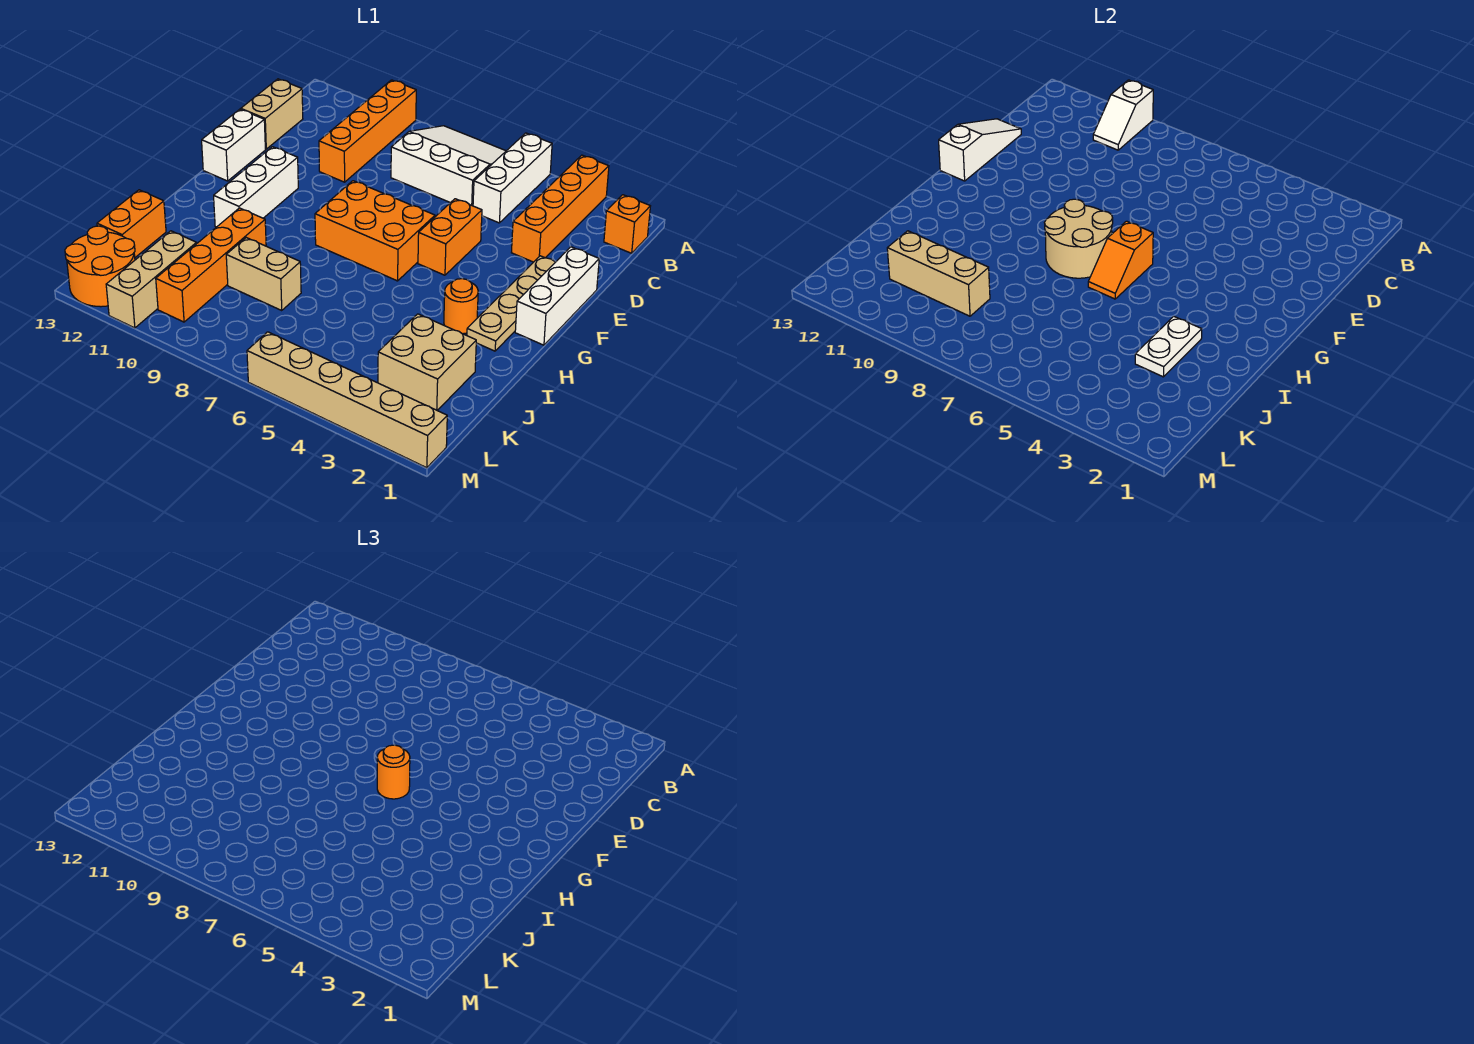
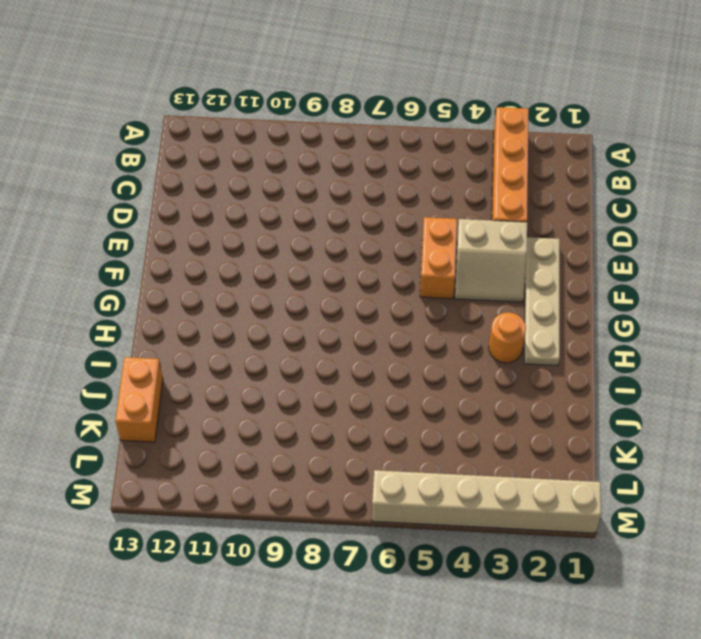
tan 2x2 slope [455,219,527,302] -> none
none -> white 1x3 brick [473,133,552,223]
none -> white 3x3 slope [391,126,506,206]
none -> orange 1x4 brick [319,80,416,182]

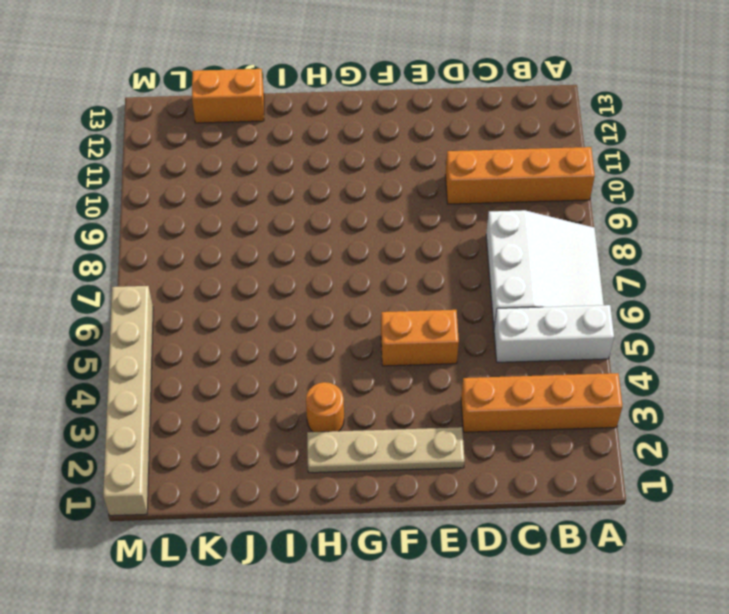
none -> orange 1x1 brick [604,195,650,253]
none -> tan 1x2 brick [241,79,303,149]
none -> white 1x3 brick [515,247,599,345]

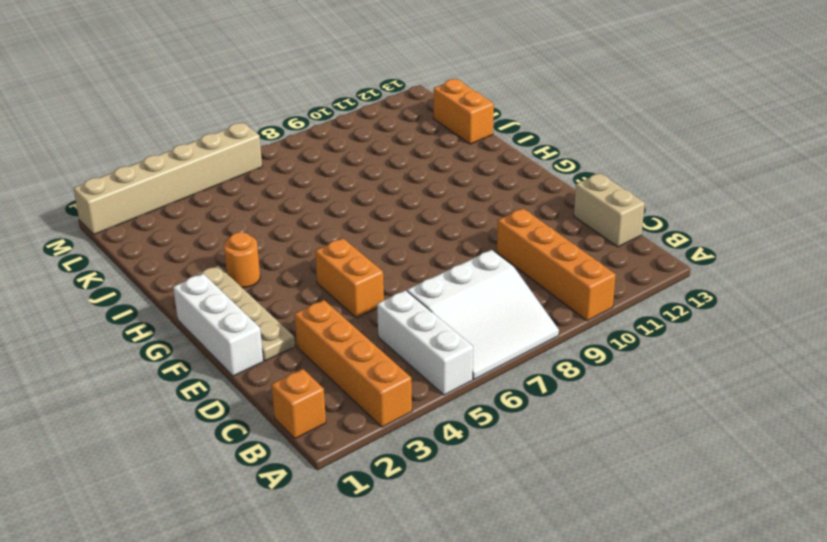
none -> white 1x2 brick [202,109,265,181]
none -> orange 2x3 brick [315,181,435,281]
none -> white 1x3 brick [214,147,298,227]

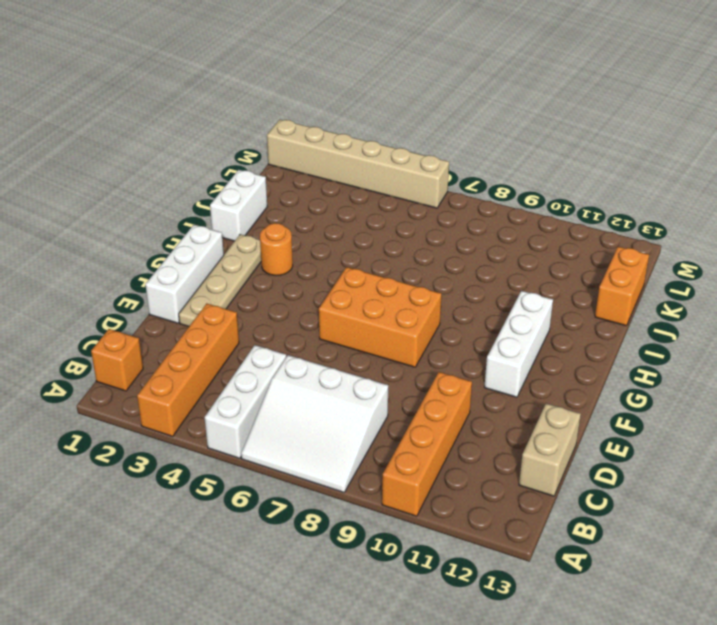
white 1x2 brick [210,170,267,241] -> white 1x2 brick moved to [202,109,265,181]
none -> orange 1x2 brick [418,199,482,275]
none -> orange 1x4 brick [156,208,266,322]
none -> tan 2x2 brick [378,314,476,410]

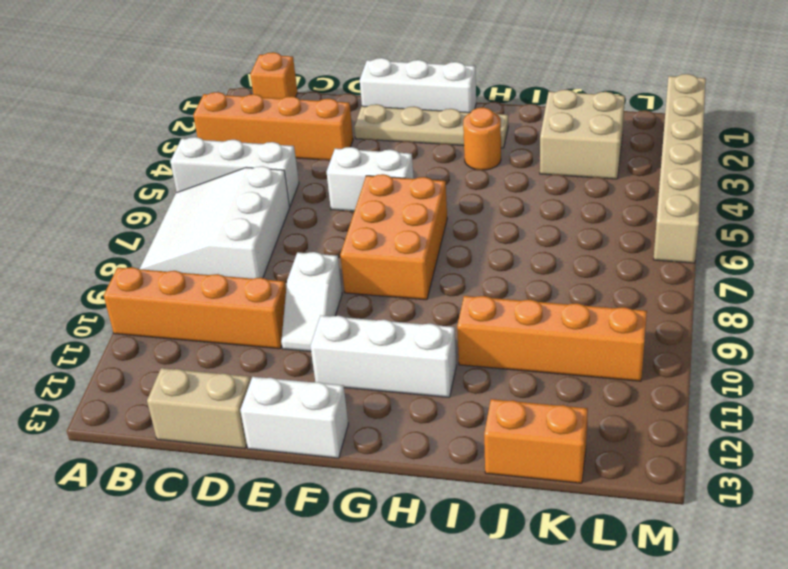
white 1x2 brick [327,147,414,211] -> orange 1x2 brick [418,199,482,275]
white 1x2 slope [281,252,342,351] -> white 1x2 slope turned to [1093,80,1153,150]
none -> tan 1x2 brick [226,238,301,310]
none -> tan 1x3 brick [106,231,197,328]
none -> orange 2x2 round brick [65,226,135,307]

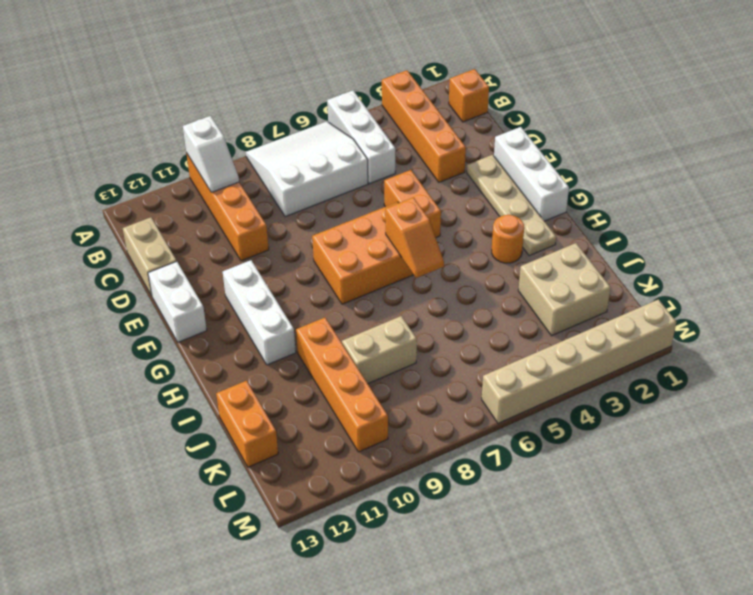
none -> tan 1x3 brick [106,231,197,328]
none -> orange 2x2 round brick [65,226,135,307]
none -> white 1x3 slope [939,119,1021,181]

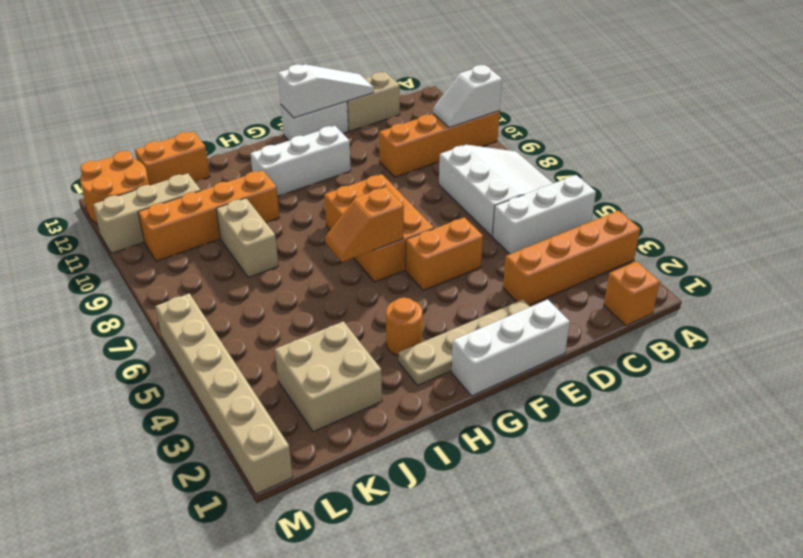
none -> tan 2x2 round brick [1045,199,1113,278]
none -> white 1x2 plate [1135,316,1202,377]
none -> tan 1x3 brick [887,231,990,316]

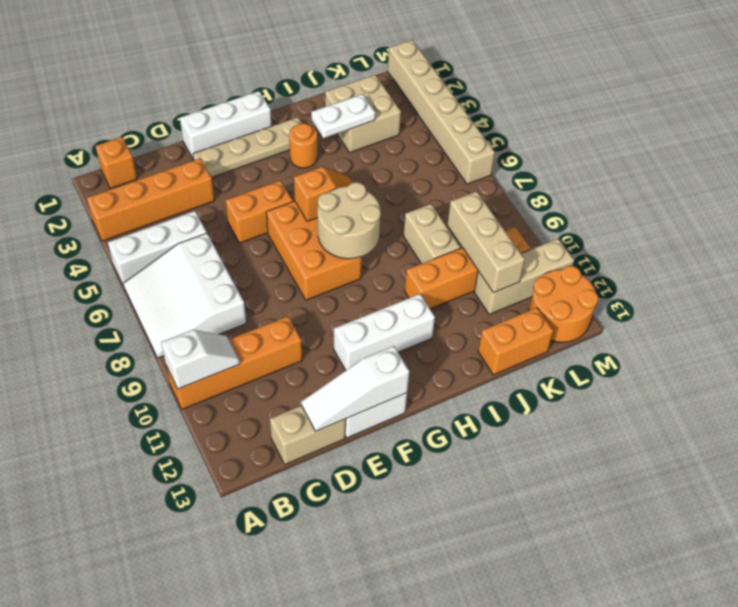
none -> orange 1x1 round brick [377,745,410,799]

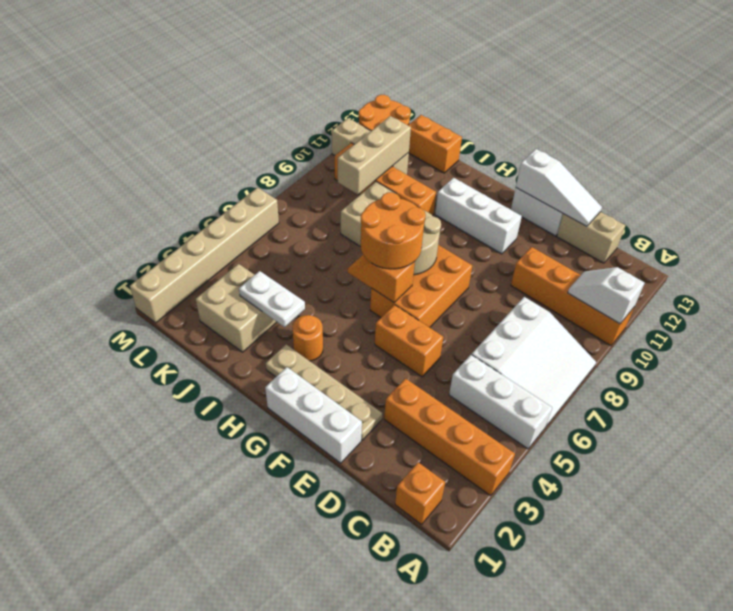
orange 2x2 round brick [361,192,426,269] -> orange 1x1 round brick [377,745,410,799]

